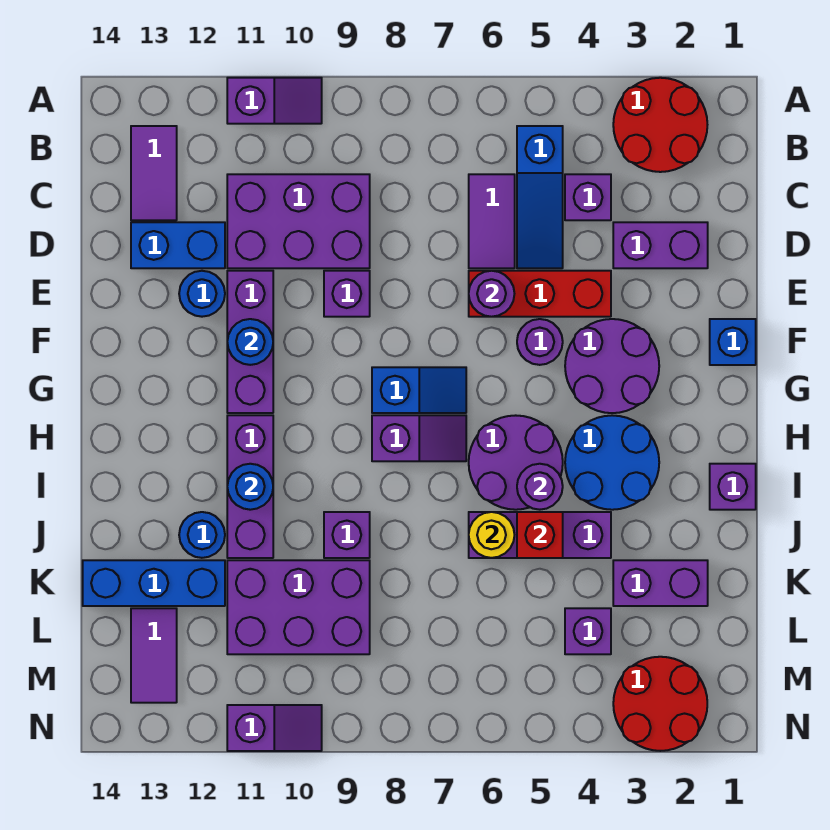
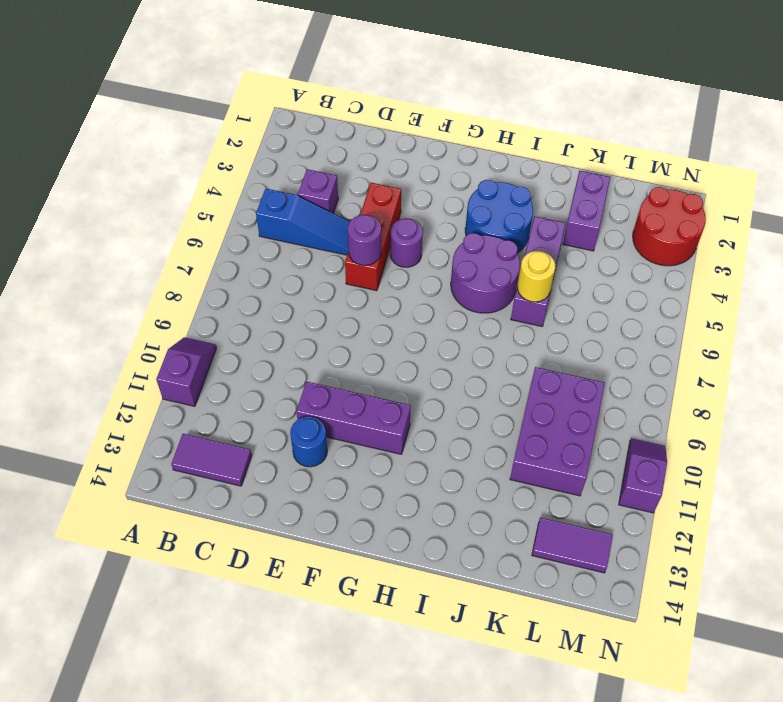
none -> red 2x2 round brick [613,78,707,172]
none -> purple 1x2 tile [469,174,515,268]
none -> purple 2x3 brick [227,174,370,268]
none -> purple 1x2 brick [613,222,708,268]

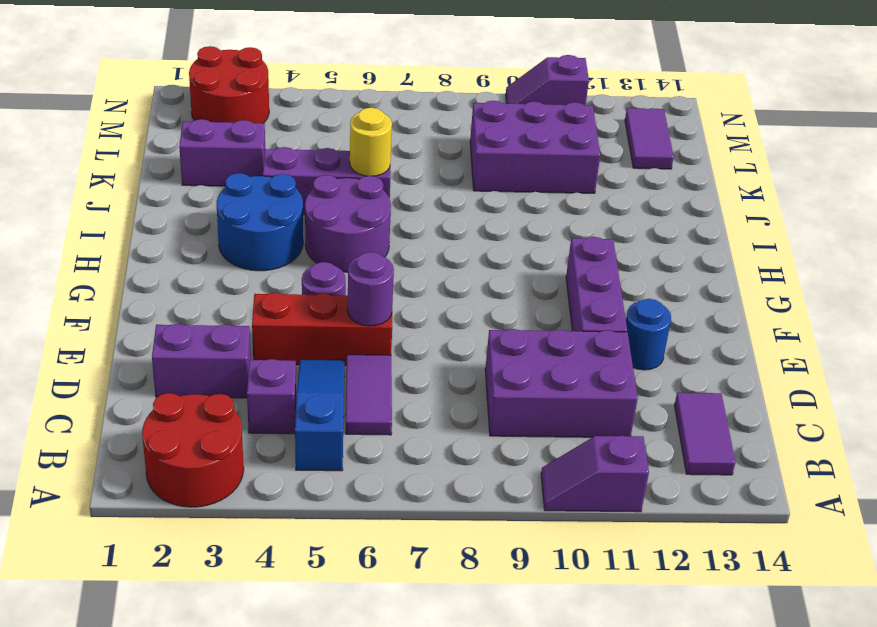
none -> blue 1x2 brick [131,222,225,268]
none -> purple 1x1 brick [324,271,370,317]
none -> blue 1x1 brick [710,319,756,365]
none -> purple 2x2 round brick [565,319,659,413]

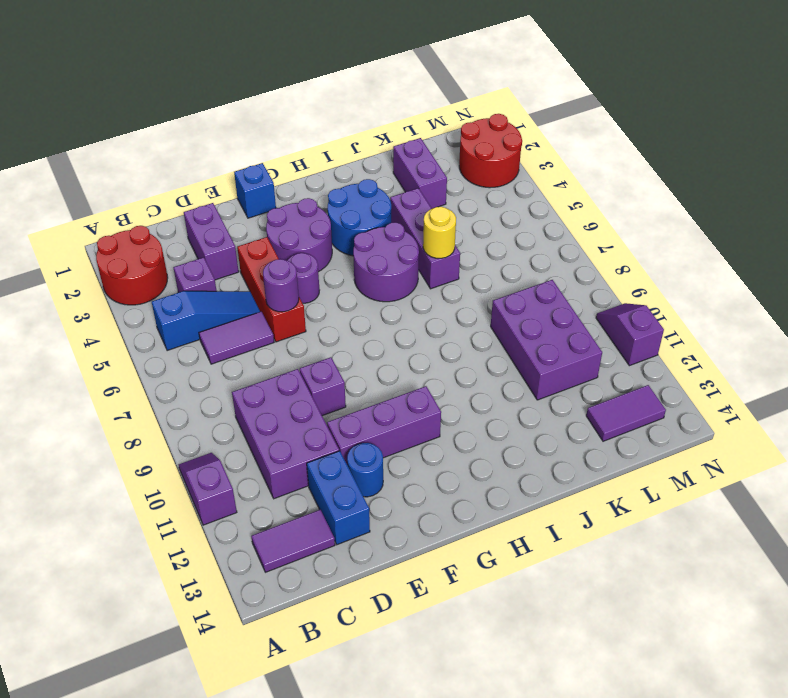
none -> blue 1x2 slope [372,367,466,413]
none -> purple 1x2 slope [372,415,466,461]
none -> purple 1x3 brick [227,415,273,558]
none -> purple 1x1 brick [710,464,756,510]

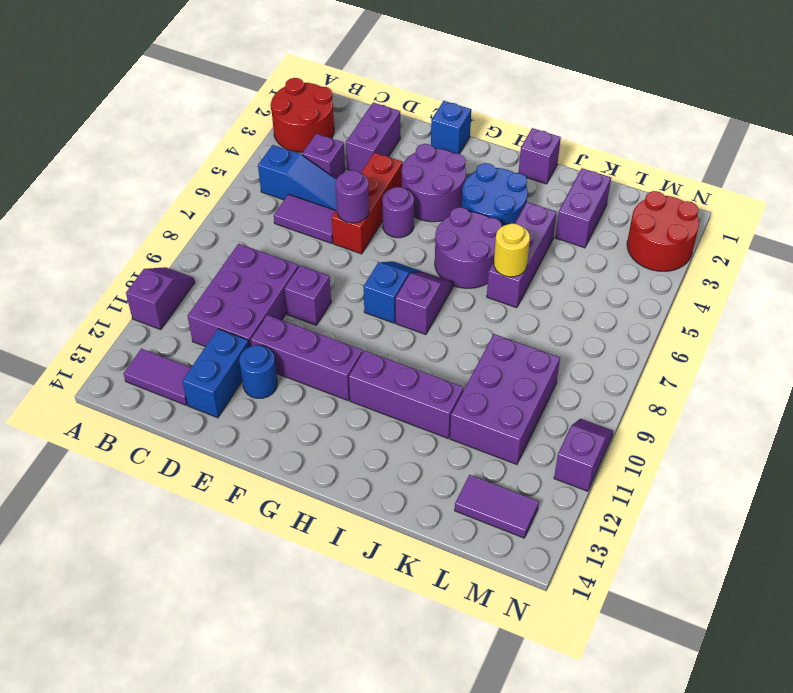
none -> purple 1x1 brick [324,512,370,558]
none -> blue 1x1 round brick [179,512,225,558]
none -> blue 1x3 brick [83,560,225,606]
none -> purple 1x1 brick [565,608,611,654]

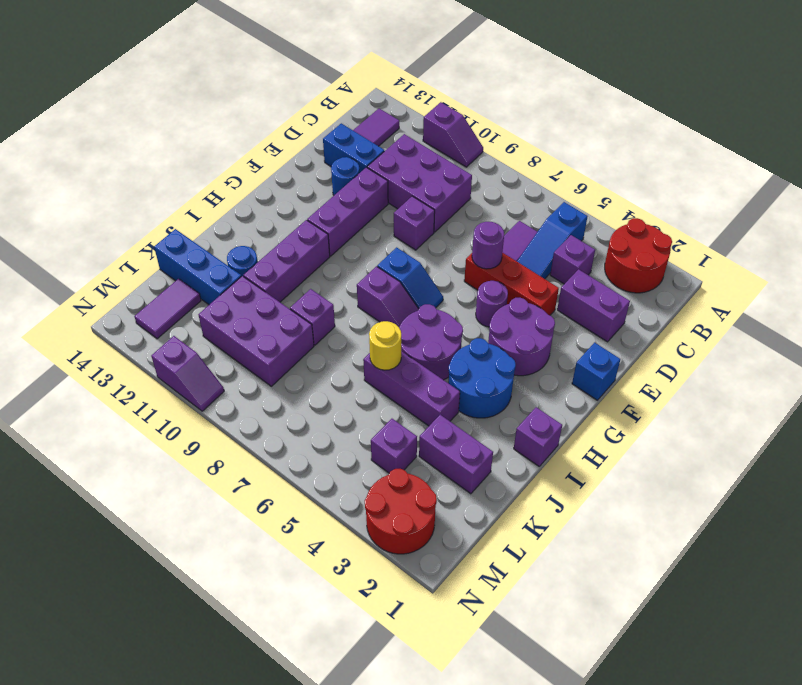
none -> blue 1x1 round brick [227,319,273,365]
none -> purple 1x1 round brick [517,464,563,510]
none -> blue 1x1 round brick [227,464,273,510]
none -> red 1x1 brick [517,512,563,558]

